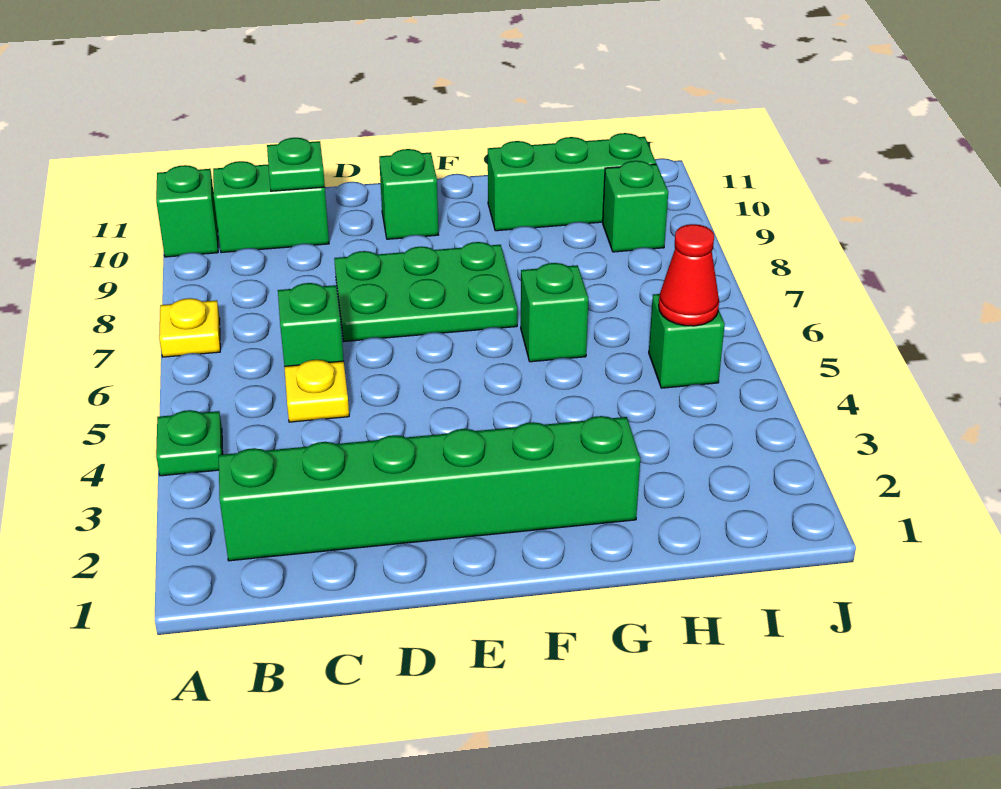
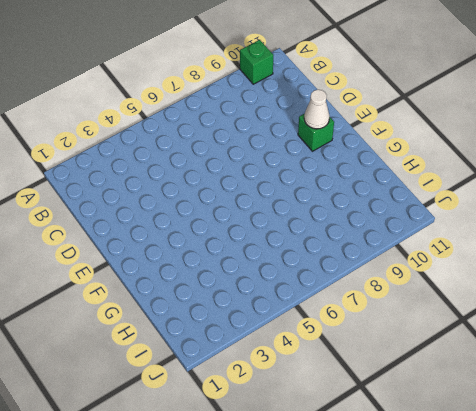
white 1x1 cone [304,90,330,129] -> none
none -> green 1x1 plate [156,410,223,476]
none -> yellow 1x1 plate [159,298,220,357]
none -> green 1x6 brick [219,416,640,561]

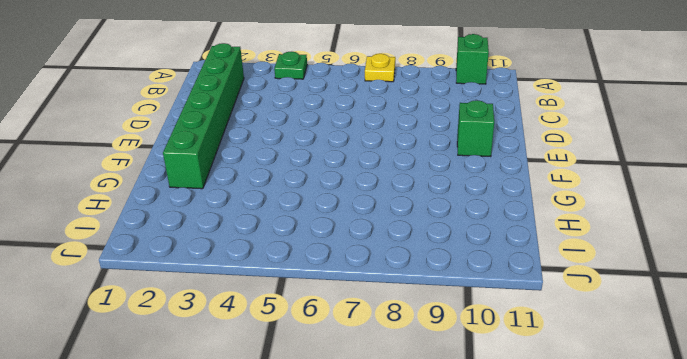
none -> green 1x2 brick [213,161,329,253]
none -> yellow 1x1 plate [284,360,349,422]
none -> green 1x1 brick [278,283,344,366]

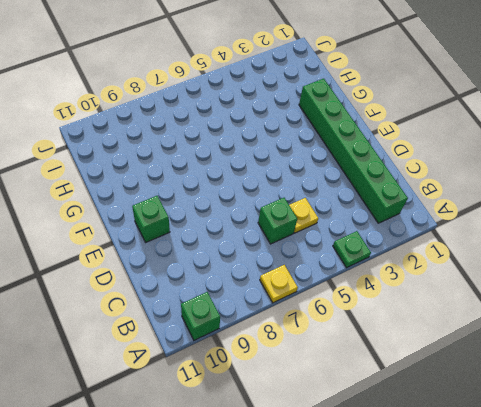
none -> green 1x2 brick [213,161,329,253]
none -> green 2x3 plate [334,242,517,341]
none -> green 1x1 brick [521,263,588,362]

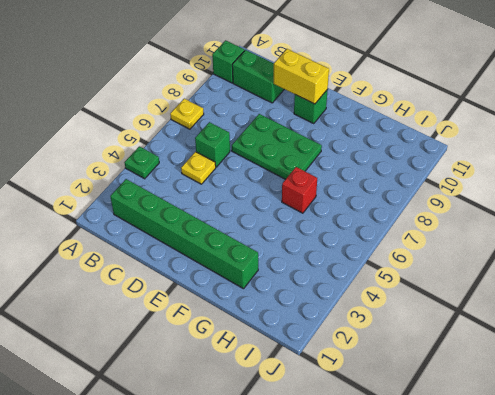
yellow 1x2 brick [274,49,329,104] -> none
red 1x1 brick [282,167,317,213] -> green 1x1 brick [521,263,588,362]
none -> green 1x3 brick [488,133,656,231]
none -> green 1x1 brick [649,294,725,388]
none -> green 1x1 brick [603,161,668,252]

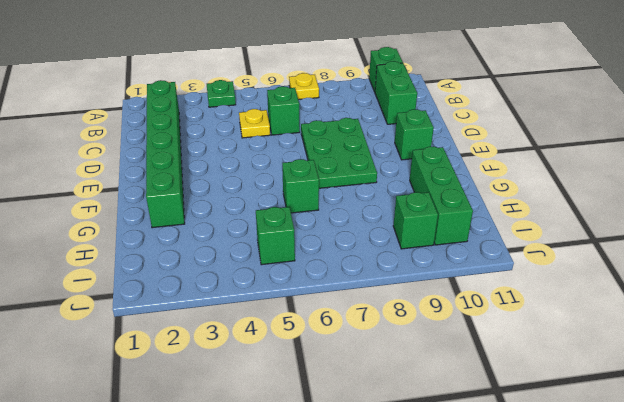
none -> green 1x1 plate [267,138,325,191]
none -> red 1x1 cone [659,224,719,326]

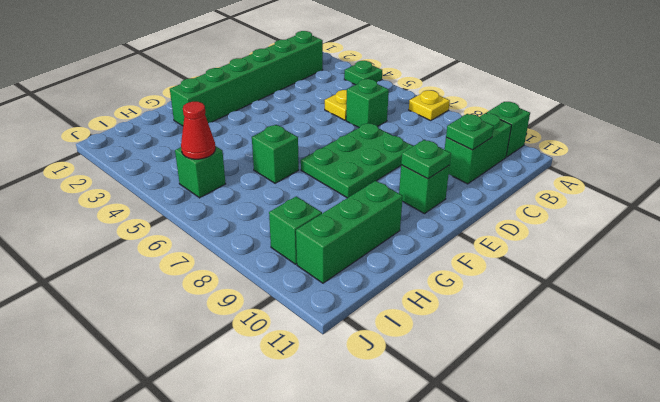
green 1x1 plate [401,140,451,179] -> none

